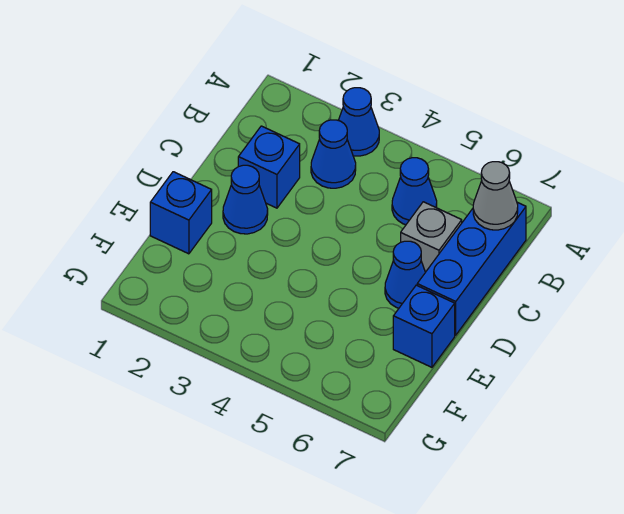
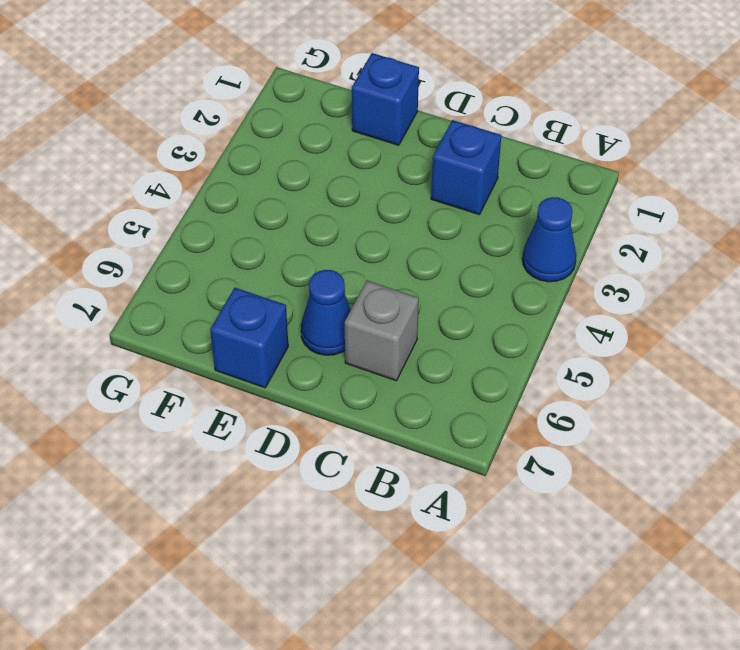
none -> blue 1x1 cone [311,120,356,188]
none -> blue 1x1 cone [392,158,437,225]

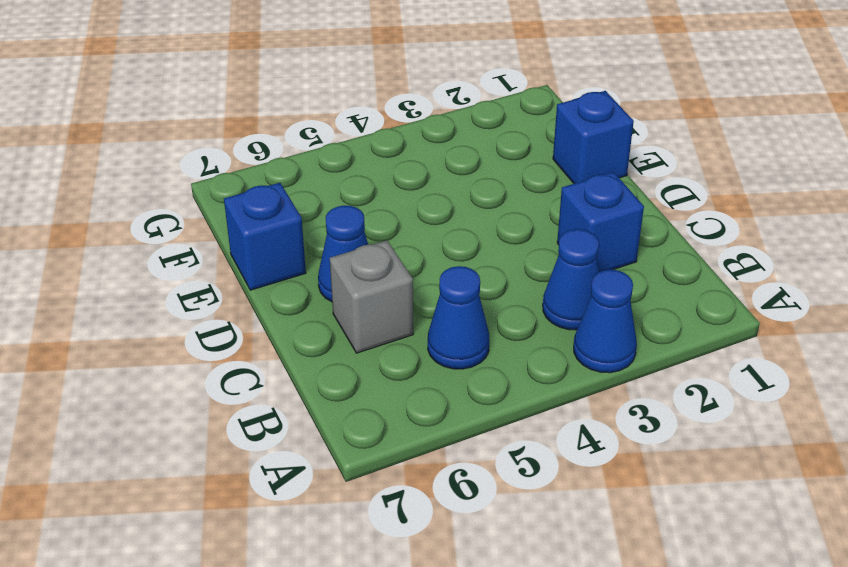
none -> blue 1x3 brick [417,202,526,335]
none -> blue 1x1 cone [223,165,268,234]

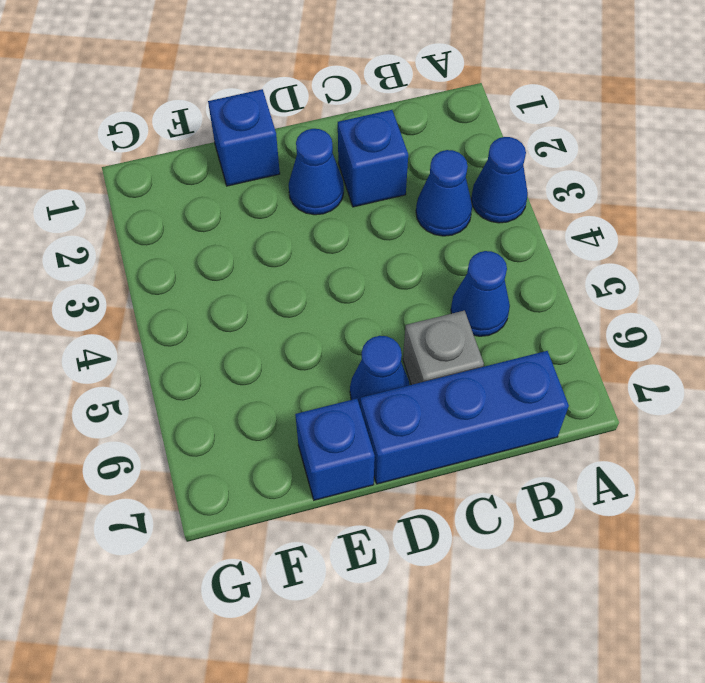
none -> grey 1x1 cone [473,162,518,230]

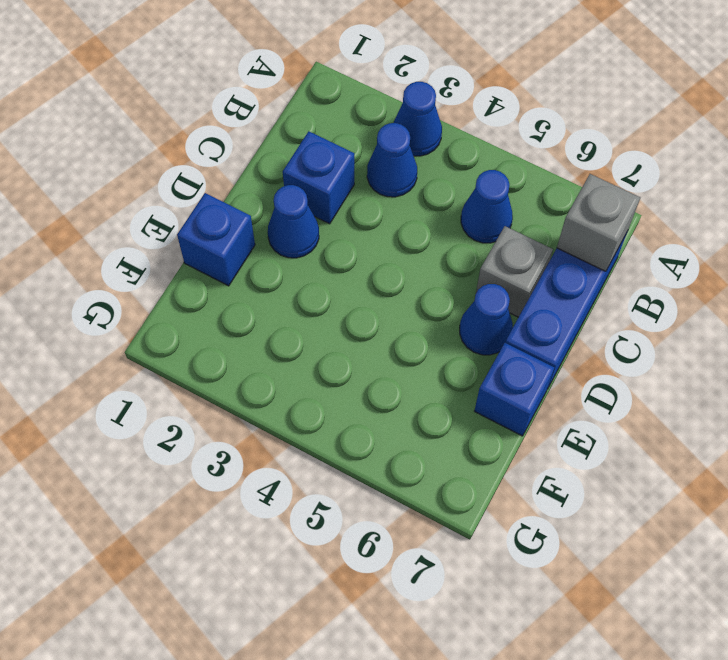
grey 1x1 brick [557,174,640,271] -> grey 1x1 cone [473,162,518,230]

